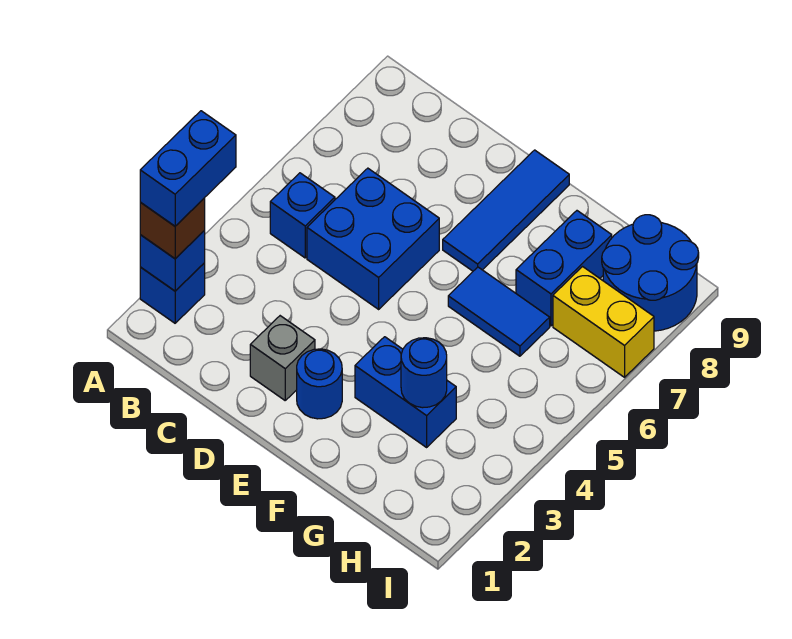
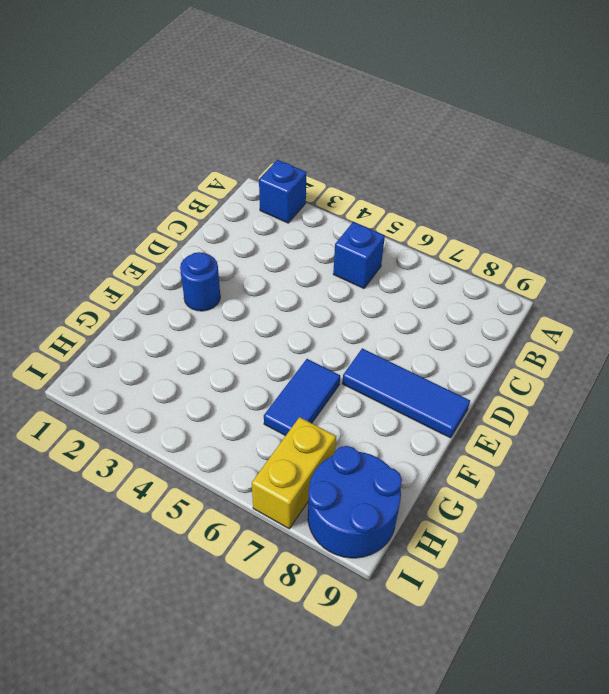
none -> blue 2x2 brick [307,168,439,309]
none -> grey 1x1 brick [250,316,315,400]
none -> blue 1x2 brick [355,337,456,447]

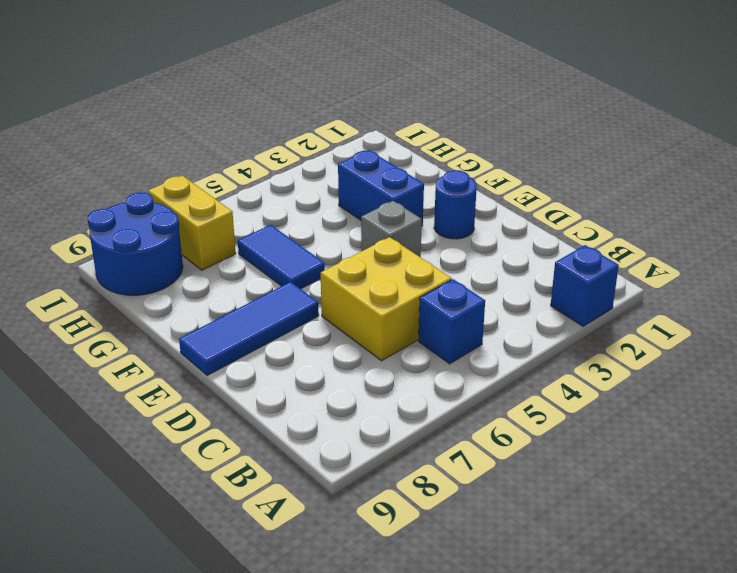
yellow 2x2 brick [321,237,452,361] -> blue 2x2 brick [307,168,439,309]
grey 1x1 brick [361,201,422,257] -> grey 1x1 brick moved to [250,316,315,400]
none -> blue 1x2 brick [516,211,612,326]
none -> blue 1x1 brick [140,231,205,291]
none -> blue 1x1 round brick [401,338,447,408]

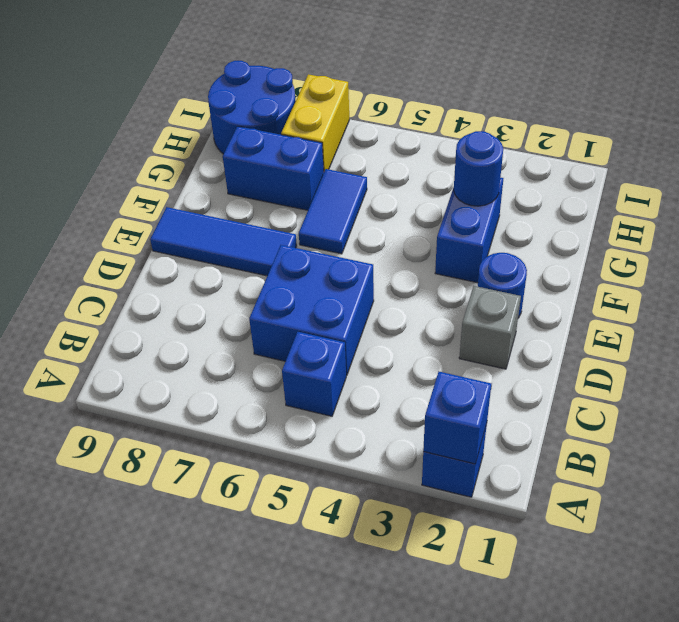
none -> brown 1x1 brick [140,198,205,259]
none -> blue 1x2 brick [140,111,236,226]

